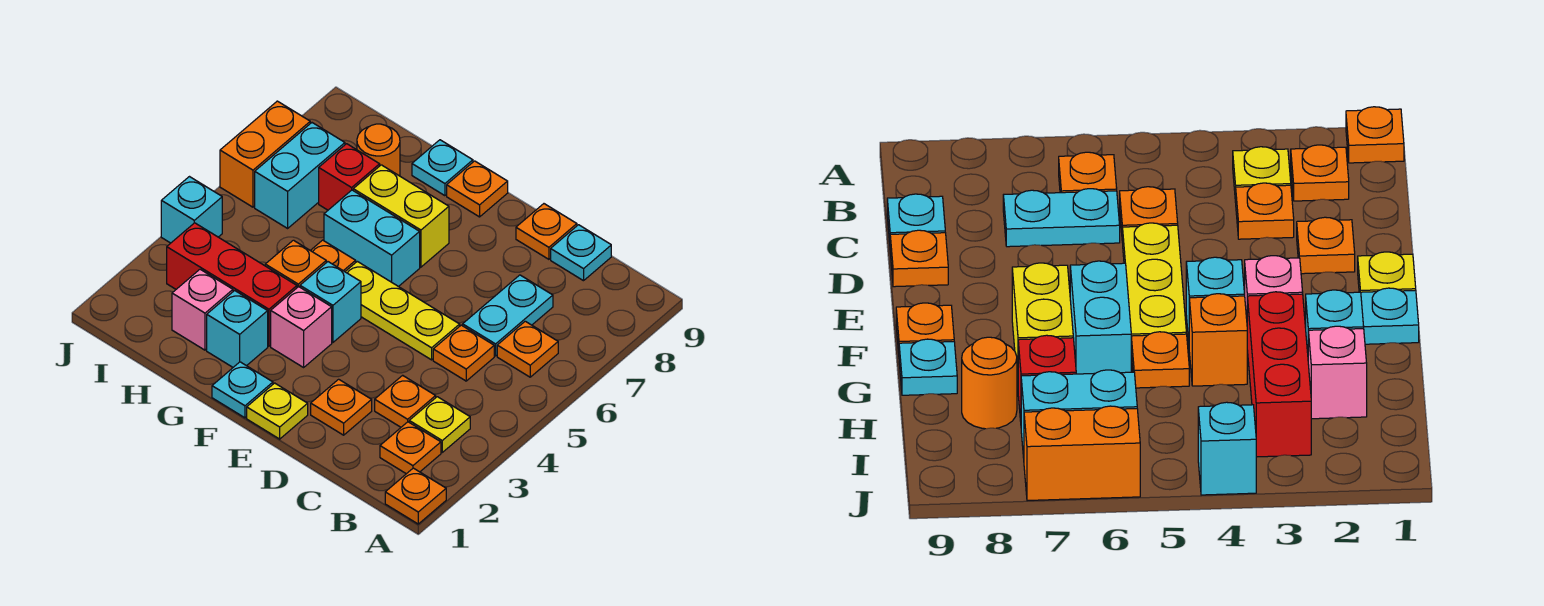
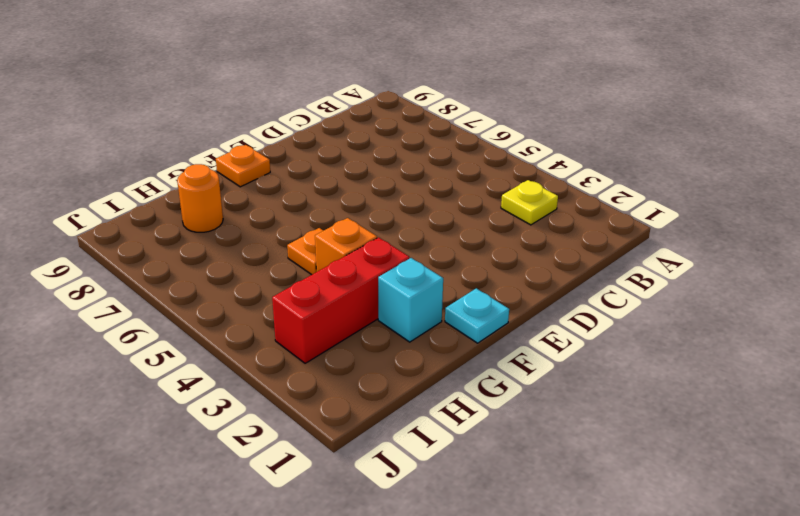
none -> orange 1x1 plate [385,468,446,524]
none -> orange 1x1 plate [380,422,441,474]
none -> orange 1x1 plate [497,321,558,377]

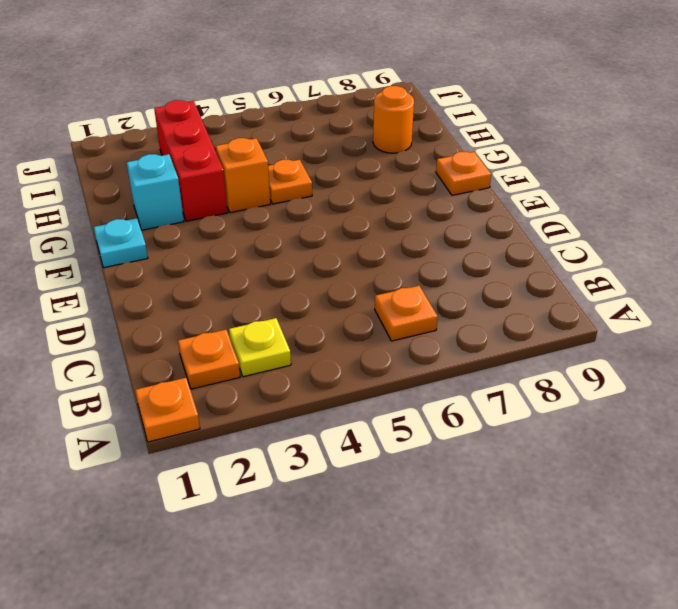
none -> orange 1x1 plate [375,375,436,427]
none -> orange 1x1 plate [433,325,494,381]
none -> cyan 1x2 plate [463,275,553,356]

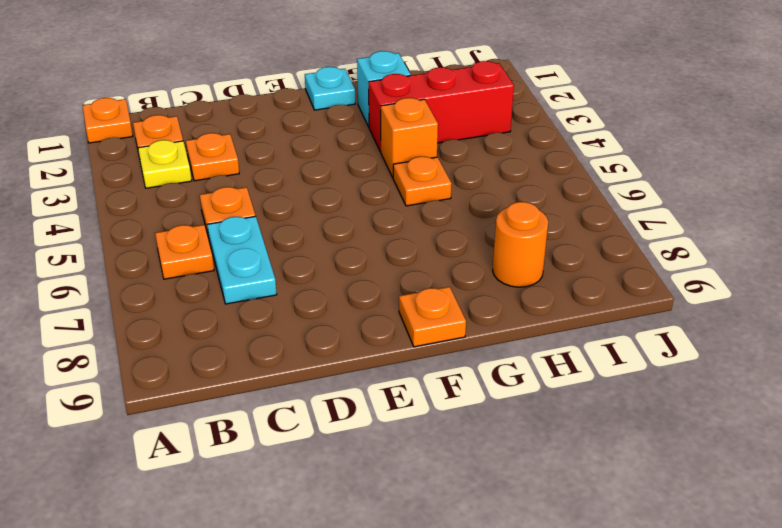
none -> cyan 1x1 plate [551,225,611,281]
none -> orange 1x1 plate [311,379,372,435]
none -> yellow 1x3 plate [345,261,460,360]

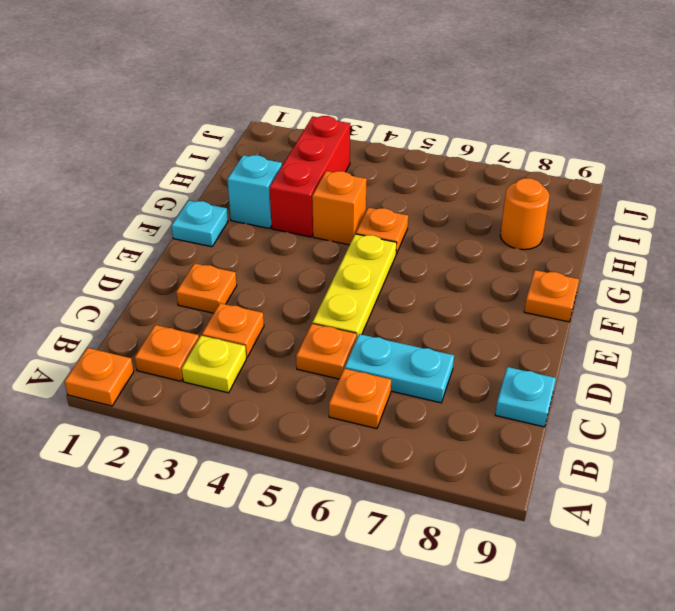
none -> orange 1x1 plate [516,204,577,259]
none -> yellow 1x1 plate [247,383,308,439]
none -> pink 1x1 brick [271,287,332,367]

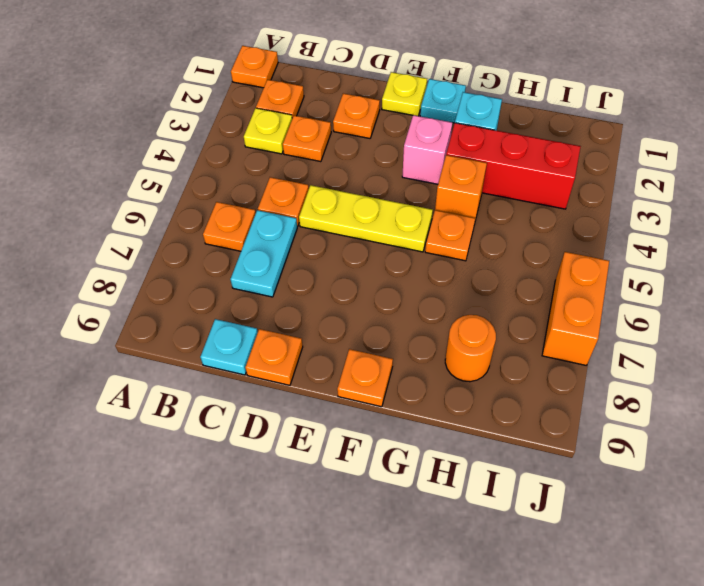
none -> cyan 1x1 brick [300,262,361,342]
none -> cyan 1x2 brick [324,190,420,287]
none -> yellow 1x2 brick [353,165,449,267]

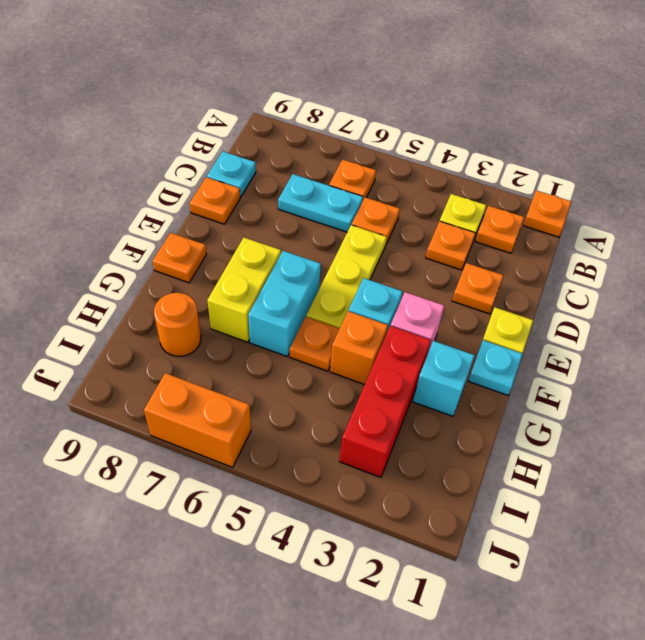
none -> cyan 1x1 plate [412,140,473,196]
none -> pink 1x1 brick [172,269,233,350]
none -> red 1x1 brick [319,144,380,210]

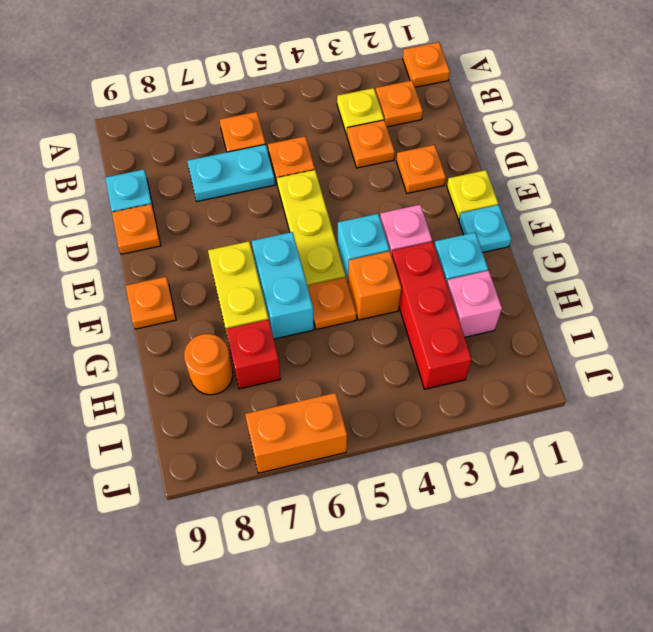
none -> cyan 1x1 plate [412,140,473,196]
none -> cyan 1x2 brick [255,123,345,228]
none -> cyan 1x1 brick [161,177,222,243]

